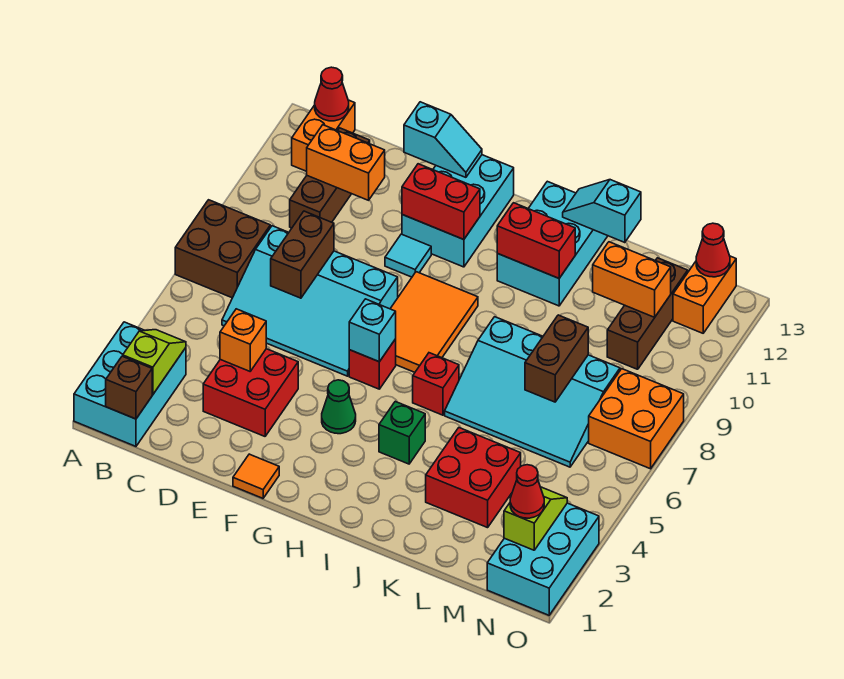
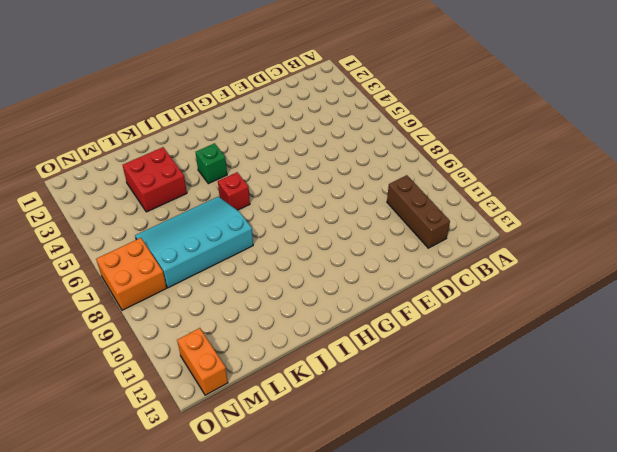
none -> cyan 2x3 brick [74,322,186,446]
none -> brown 2x2 brick [175,200,270,298]
none -> orange 1x2 brick [292,100,355,171]
none -> cyan 3x4 slope [222,226,398,376]

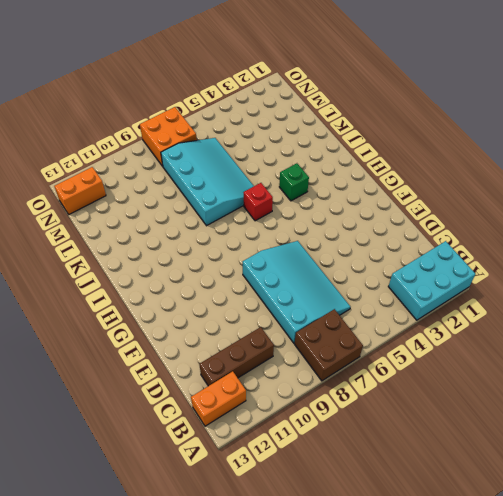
none -> red 2x2 brick [203,349,298,436]
none -> orange 1x1 tile [233,454,279,498]
none -> cyan 1x1 tile [385,234,431,277]
none -> cyan 2x3 brick [402,155,514,267]

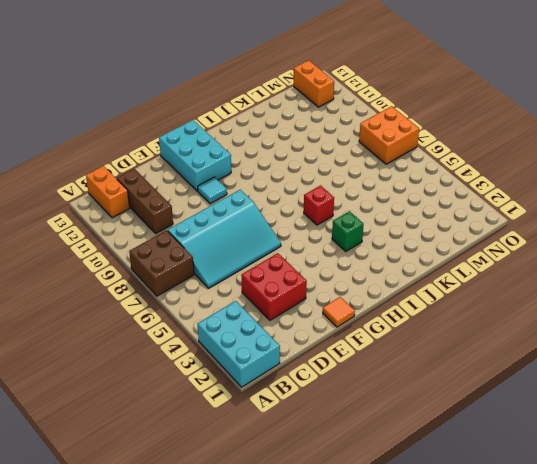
none -> green 1x1 cone [322,380,356,434]
none -> red 1x1 brick [349,339,396,389]
none -> orange 2x3 tile [390,272,478,372]
none -> cyan 2x3 brick [497,181,607,306]

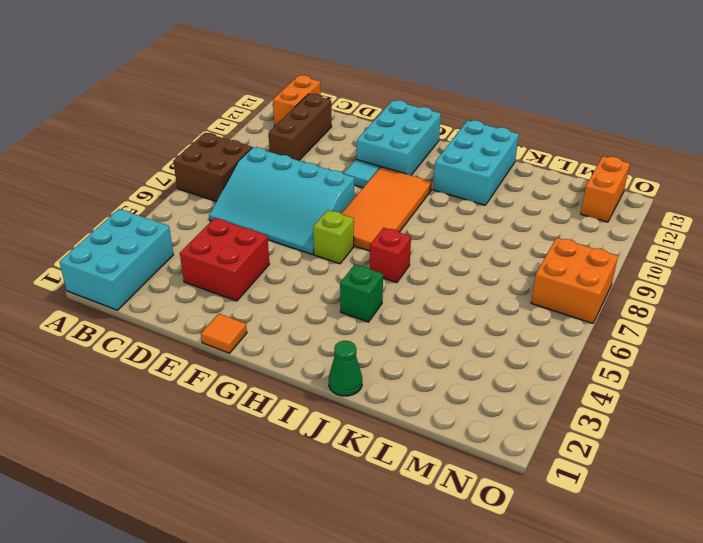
lime 1x1 brick [313,210,354,264] -> red 1x1 brick [349,339,396,389]
orange 2x4 tile [341,167,432,251] -> orange 2x3 tile [390,272,478,372]
green 1x1 cone [329,341,362,396] -> green 1x1 cone moved to [322,380,356,434]
none -> cyan 3x4 slope [445,317,620,467]
none -> red 2x2 brick [426,428,521,528]
none -> brown 1x3 brick [607,258,688,369]
none -> cyan 2x3 brick [487,503,599,615]

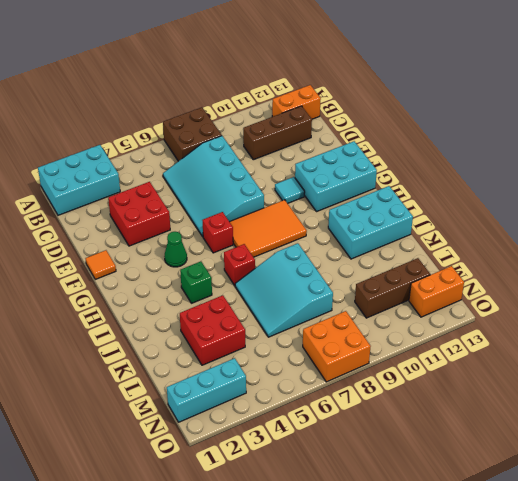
cyan 3x3 slope [235,243,333,337] -> cyan 3x4 slope [445,317,620,467]
cyan 1x3 brick [167,358,246,422] -> cyan 2x3 brick [487,503,599,615]
none -> brown 1x1 brick [106,356,152,419]
none -> lime 1x2 slope [123,330,186,394]
none -> red 1x1 cone [315,67,349,121]
none -> orange 1x2 brick [307,125,385,200]

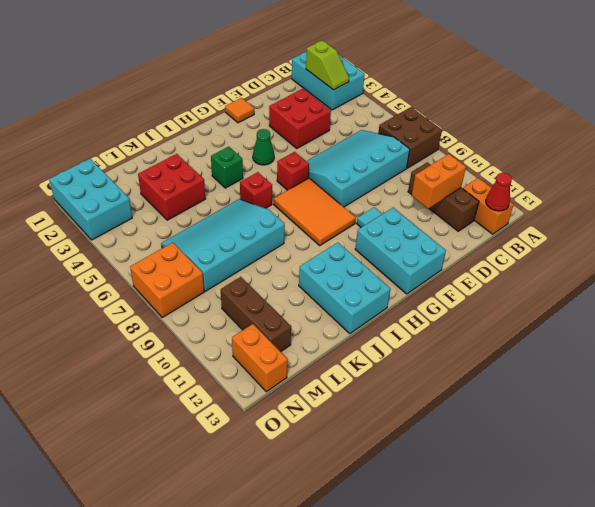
none -> brown 1x1 brick [106,356,152,419]
none -> orange 1x1 brick [220,309,266,371]
none -> brown 1x2 brick [271,211,334,298]
none -> cyan 1x2 slope [404,102,482,177]

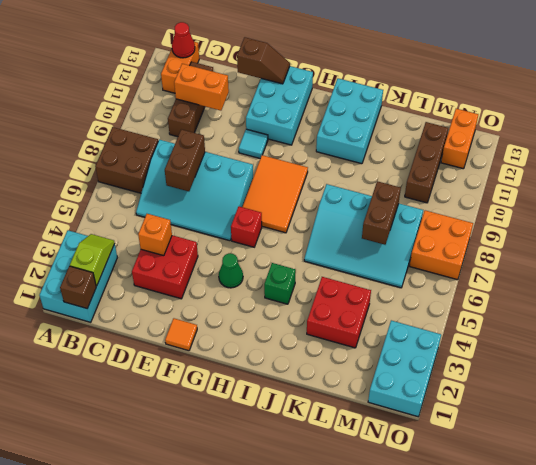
brown 1x2 slope [237,37,290,84] -> cyan 1x2 slope [404,102,482,177]
none -> red 1x1 brick [413,353,459,415]
none -> red 1x2 brick [402,164,480,240]
none -> cyan 1x1 brick [349,299,396,362]
none -> red 1x2 brick [497,203,575,278]

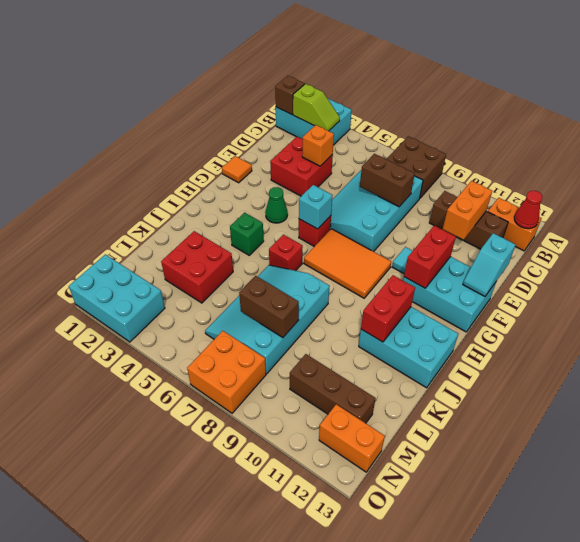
none -> cyan 1x2 slope [563,180,641,243]
none -> orange 1x2 brick [593,242,671,317]
none -> lime 1x2 slope [504,487,567,550]
none -> red 1x1 cone [696,223,730,277]

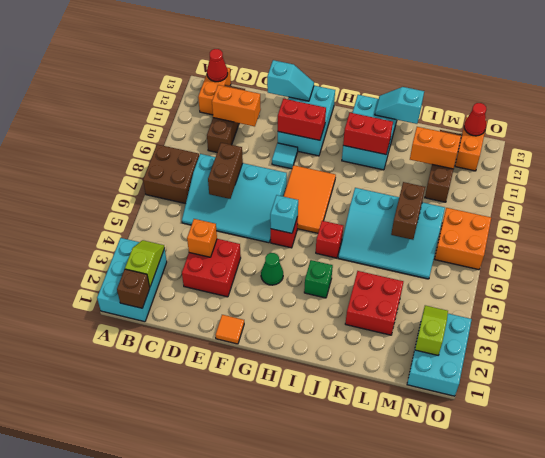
none -> red 1x1 cone [510,465,544,518]

